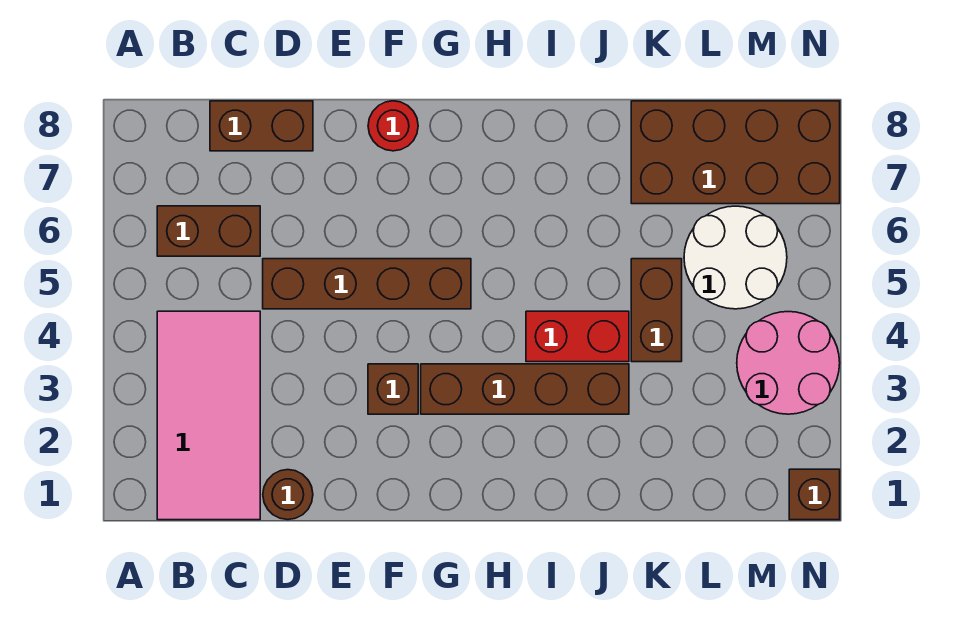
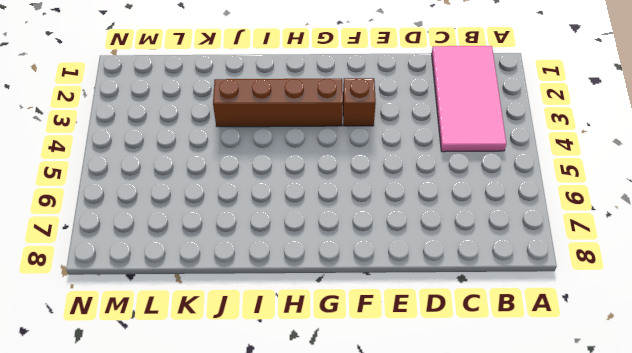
none -> brown 1x2 brick [157,206,260,256]
none -> brown 1x2 brick [210,101,313,151]
none -> brown 1x1 round brick [263,470,313,520]

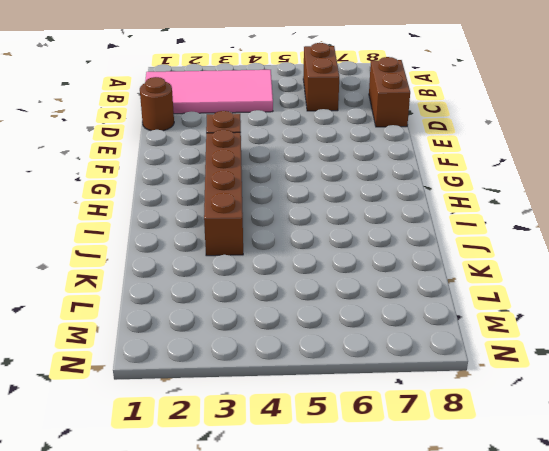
none -> brown 1x4 brick [263,259,471,309]
none -> red 1x1 round brick [368,101,418,151]
none -> red 1x2 brick [526,311,629,362]

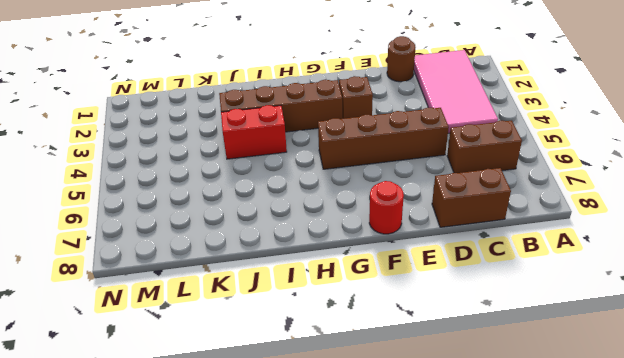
none -> brown 1x2 brick [631,259,682,362]
none -> brown 2x4 brick [631,101,840,204]
none -> white 2x2 round brick [684,206,787,309]

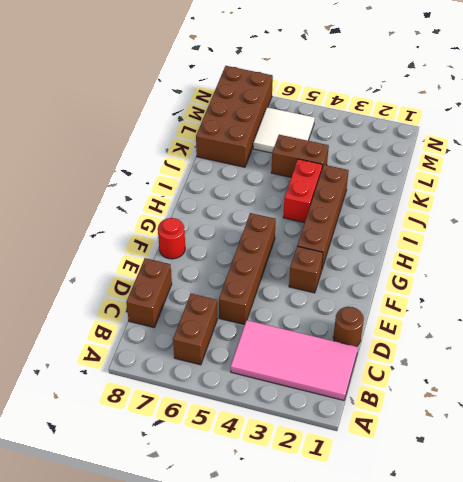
white 2x2 tile [253,107,315,153] -> white 2x2 round brick [684,206,787,309]
none -> pink 2x2 round brick [737,312,840,414]
none -> brown 1x1 brick [789,469,840,520]

